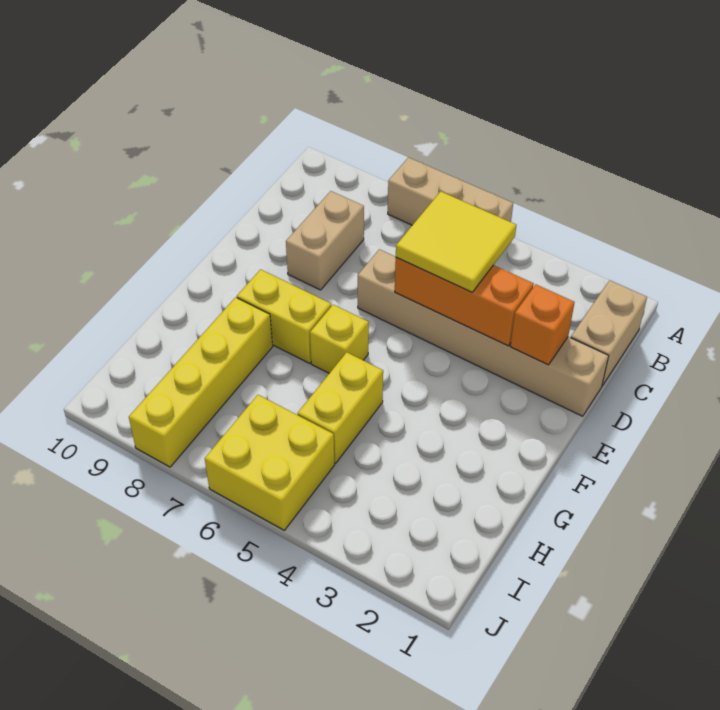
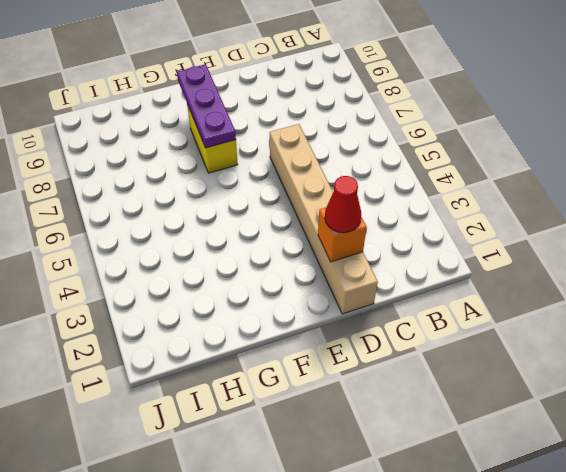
red 1x1 cone [325,176,361,233] -> none
purple 1x3 plate [177,64,236,148] -> none
none -> tan 1x3 brick [388,157,513,225]
none -> tan 1x2 brick [571,280,647,386]
none -> tan 1x2 brick [286,191,364,290]

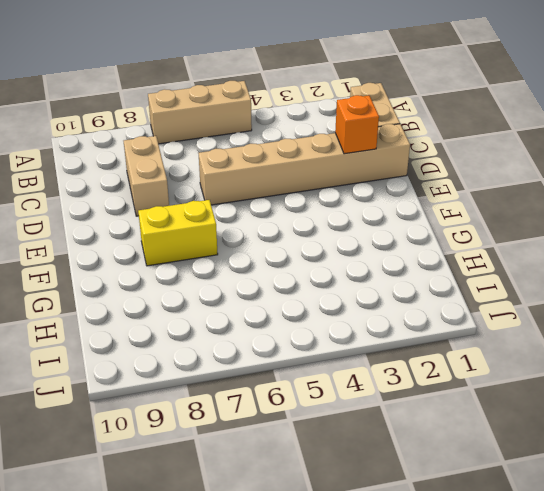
none -> yellow 1x1 brick [310,305,369,373]
none -> yellow 1x2 brick [298,352,383,463]
none -> yellow 1x4 brick [129,297,273,467]

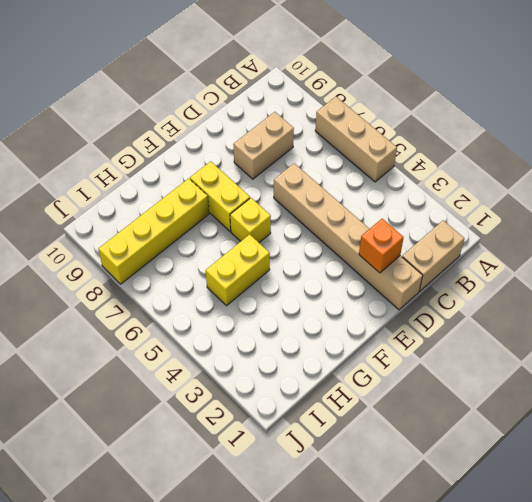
none -> yellow 2x2 brick [205,395,335,530]
none -> orange 1x3 brick [395,258,534,346]
none -> yellow 2x2 tile [396,191,516,292]

